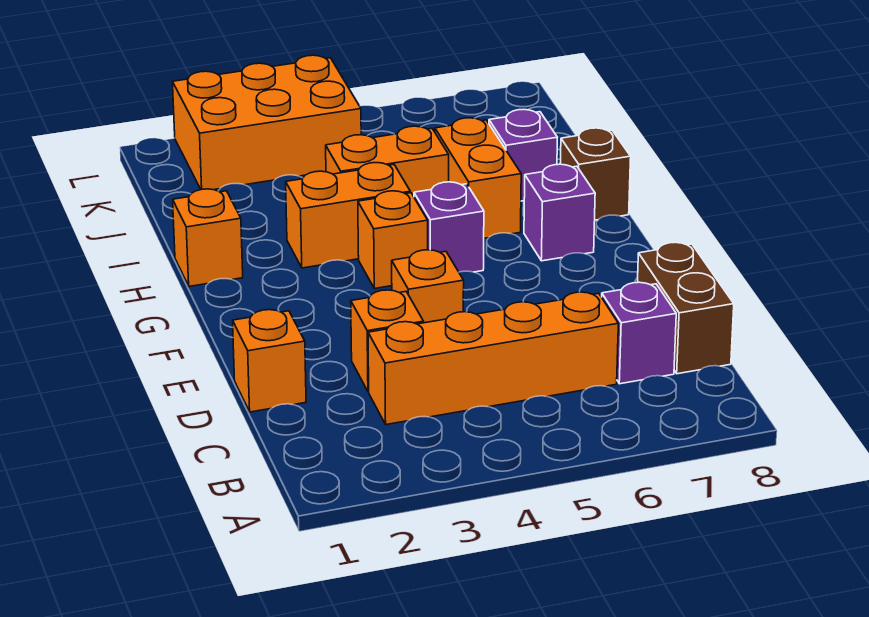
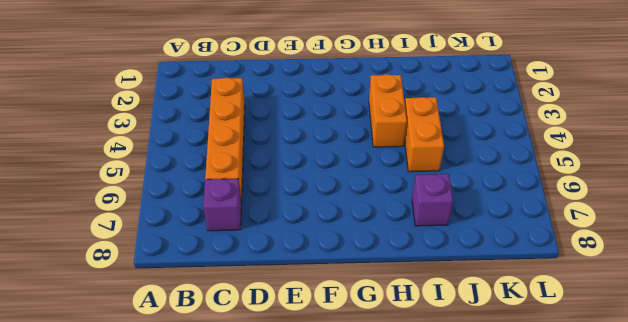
none -> brown 1x2 brick [638,242,734,374]
none -> orange 1x1 brick [233,310,306,412]
none -> orange 1x1 brick [351,290,424,392]

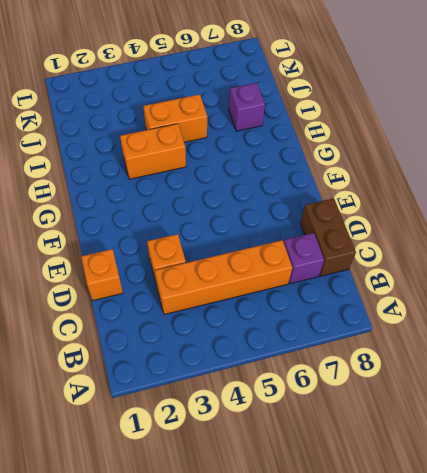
none -> orange 1x1 brick [392,250,464,323]
none -> orange 1x1 brick [358,191,428,289]
none -> purple 1x1 brick [414,182,484,272]

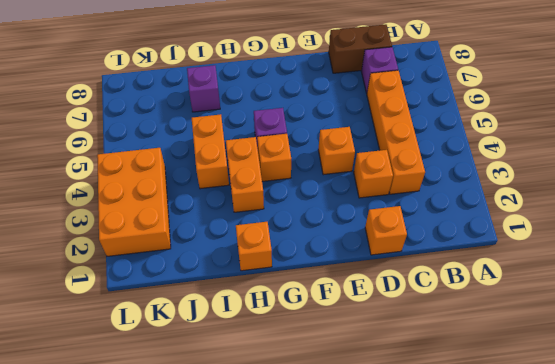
none -> purple 1x1 brick [524,164,595,261]
none -> orange 1x2 brick [435,118,521,238]
none -> brown 1x1 brick [560,128,631,220]

